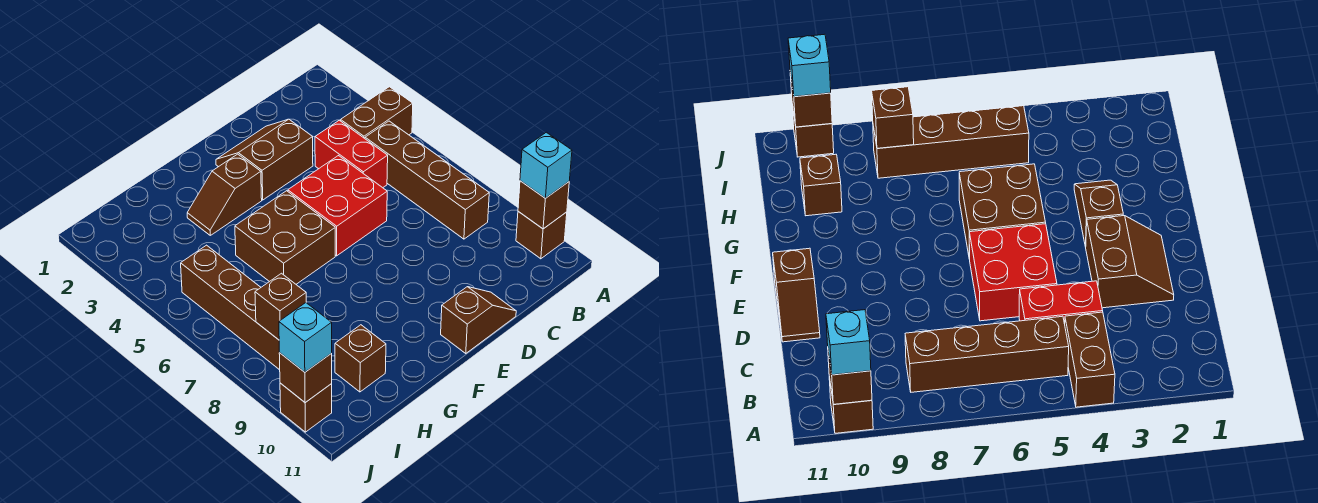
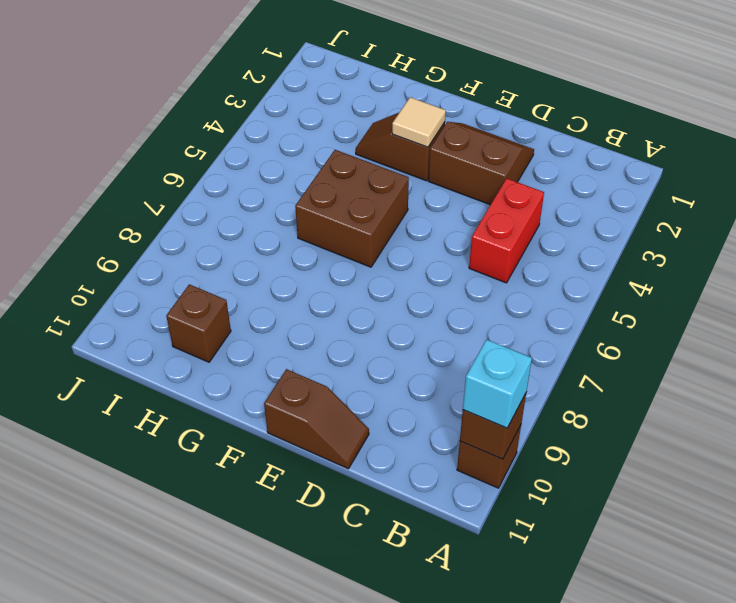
tan 1x1 tile [392,97,446,147] -> none
none -> brown 1x2 brick [341,87,413,138]
none -> brown 1x4 brick [365,121,489,239]
none -> red 2x2 brick [288,156,387,256]

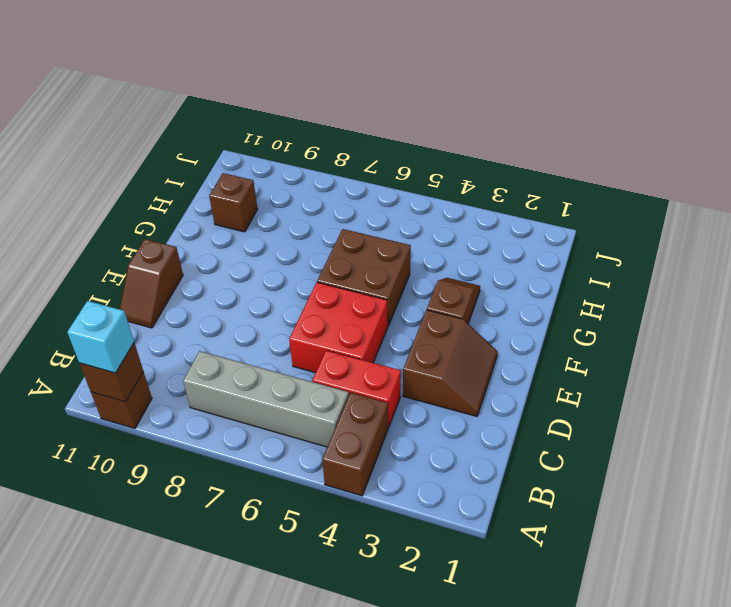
grey 1x4 brick [183,351,349,447] -> brown 1x4 brick [365,121,489,239]
none -> brown 1x4 brick [181,245,280,370]
none -> brown 1x1 brick [280,383,332,432]
none -> brown 1x1 brick [255,273,306,340]

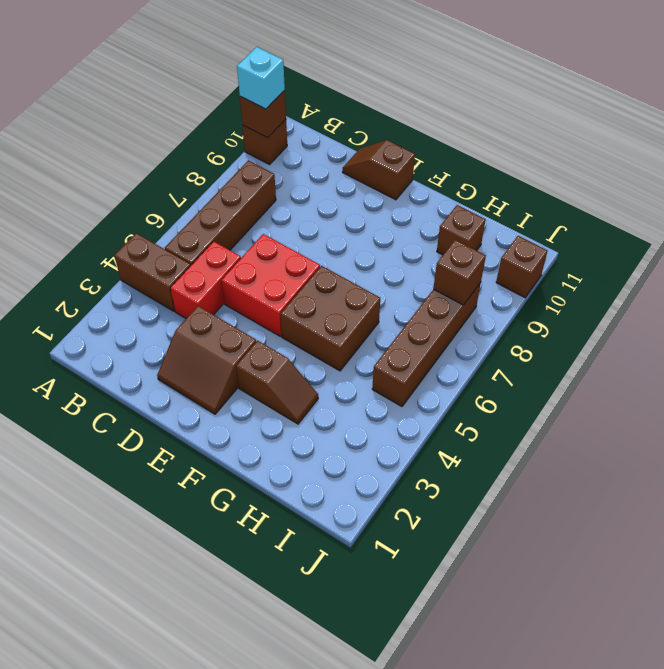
none -> brown 1x1 brick [279,353,332,403]
none -> cyan 1x1 brick [279,303,332,372]

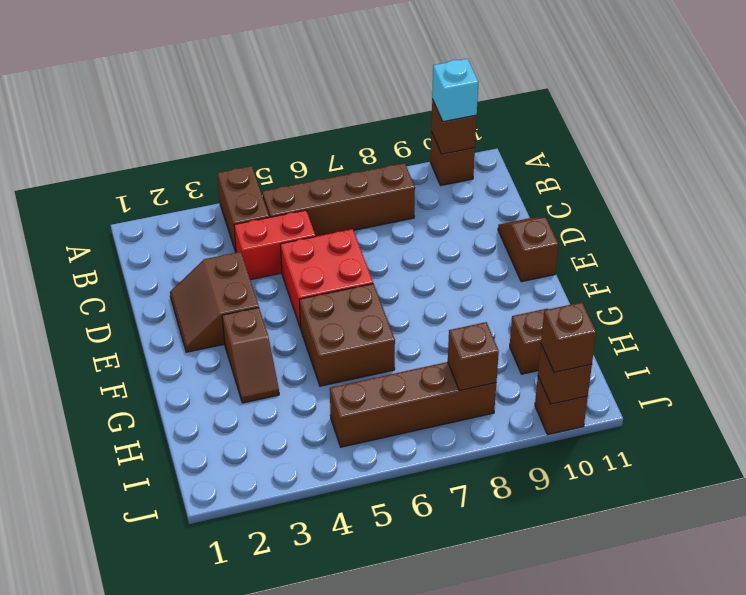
brown 1x1 brick [541,302,596,373] -> cyan 1x1 brick [279,303,332,372]

